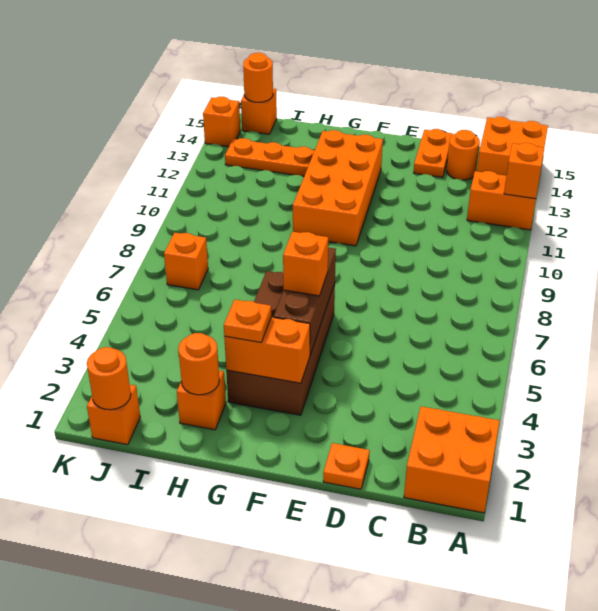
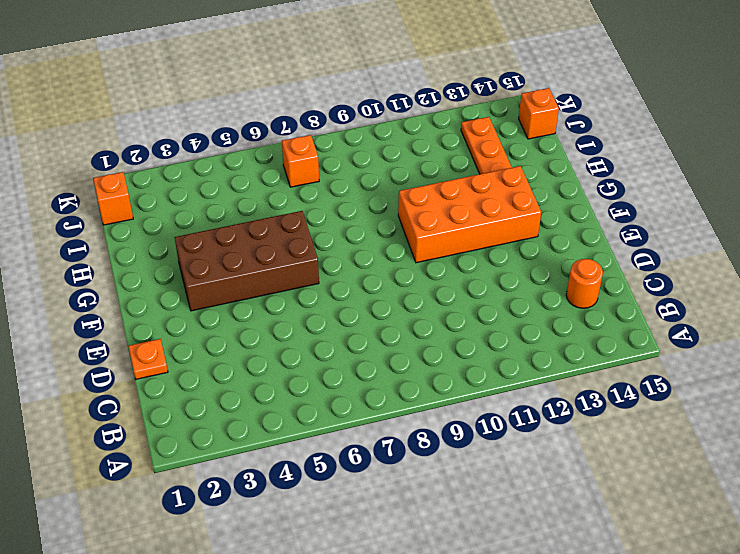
none -> orange 2x2 brick [404,406,500,513]
none -> orange 1x2 brick [467,171,536,230]
none -> orange 2x2 brick [477,117,548,176]

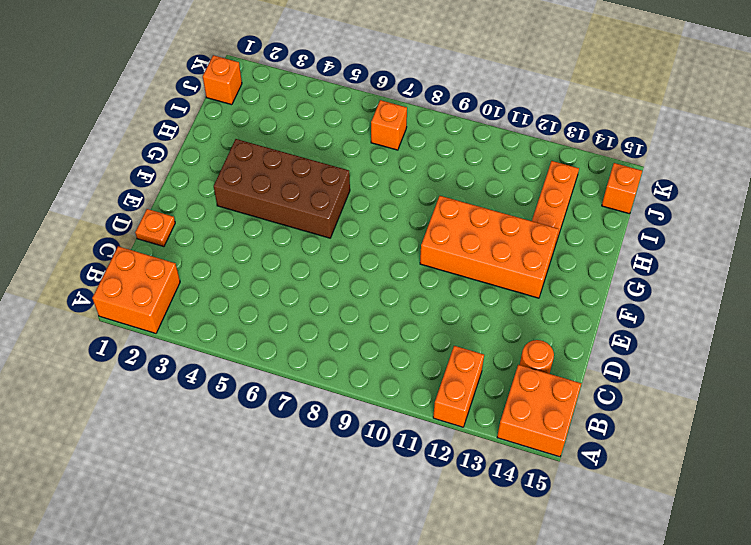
none -> orange 1x2 plate [414,129,453,177]
none -> orange 1x1 brick [177,371,226,430]
none -> orange 1x1 brick [203,97,240,147]

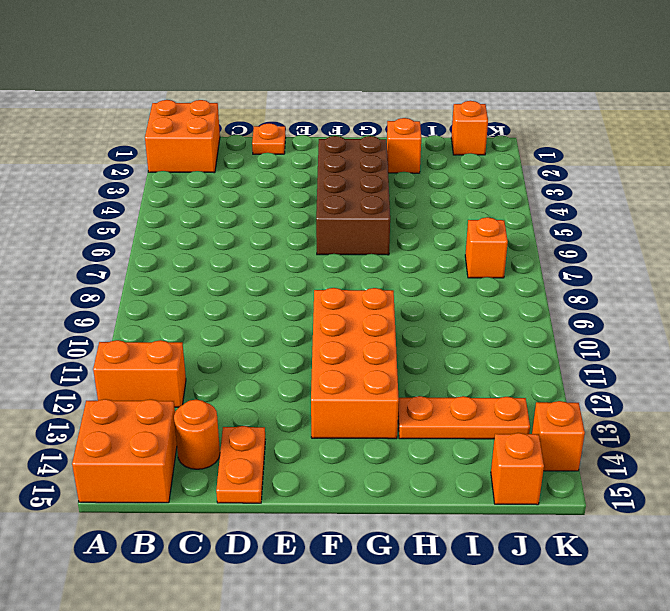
none -> orange 1x1 brick [504,143,544,199]
none -> orange 1x2 brick [224,317,310,383]
none -> brown 1x3 brick [274,247,336,355]

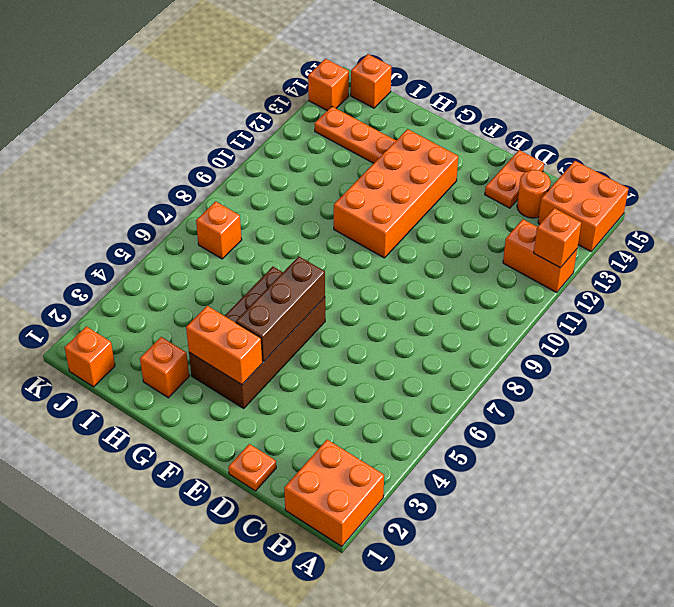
none -> orange 1x1 round brick [178,333,219,395]
none -> orange 1x1 round brick [87,347,131,410]
none -> orange 1x1 round brick [243,53,273,102]

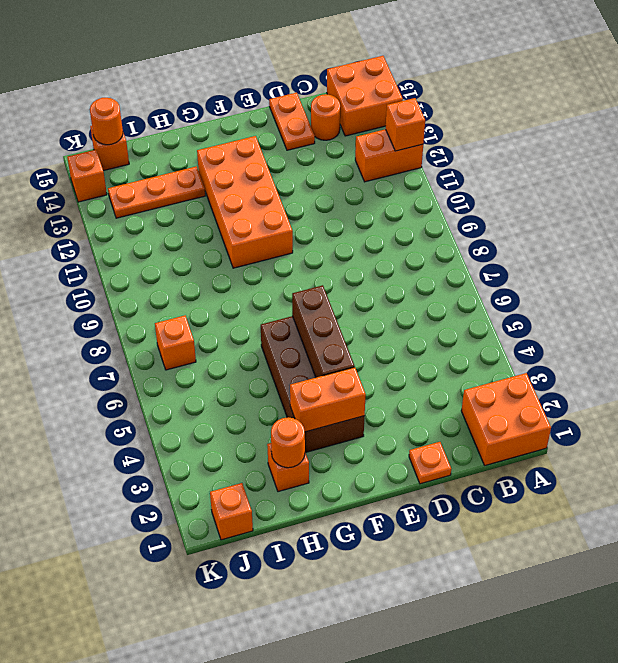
none -> orange 1x1 round brick [87,347,131,410]
none -> orange 1x1 brick [283,232,328,296]
none -> orange 1x1 plate [224,300,271,342]

